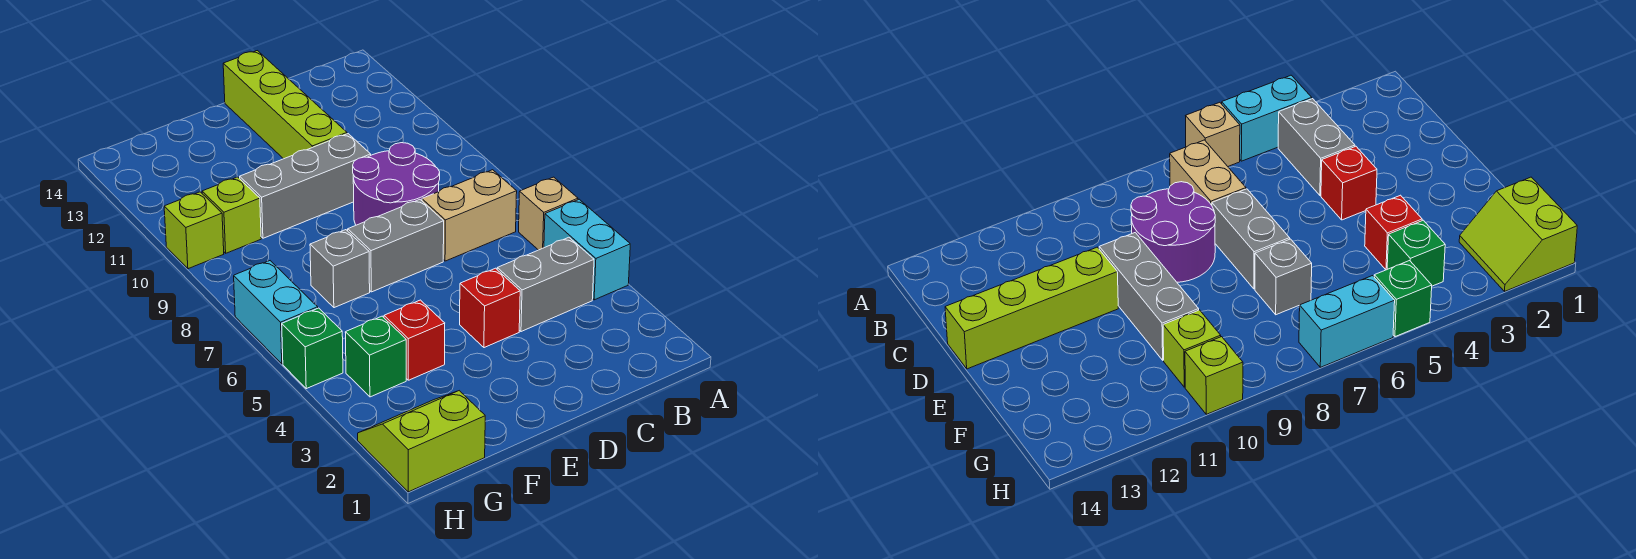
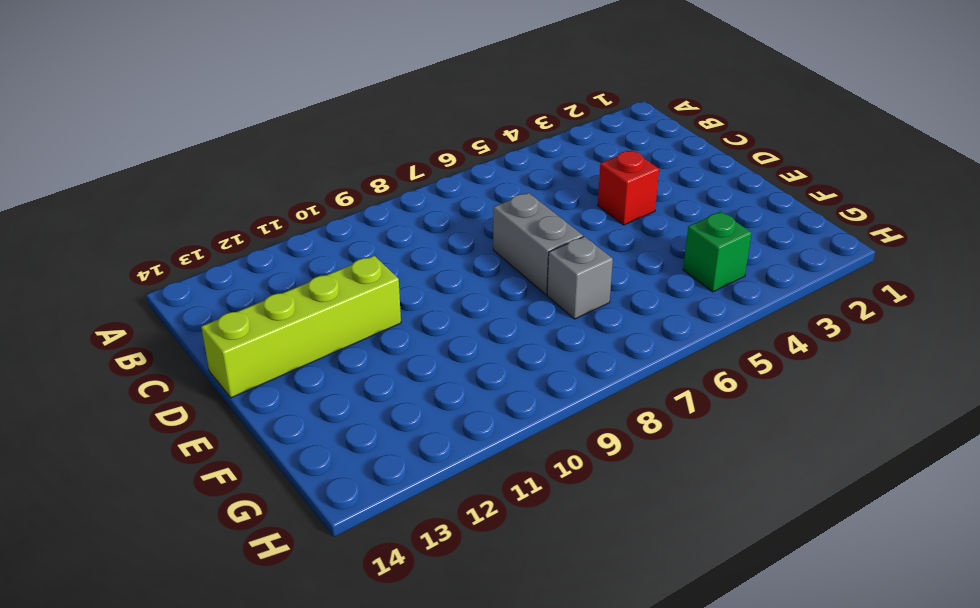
none -> cyan 1x2 brick [544,199,630,300]
none -> tan 1x1 brick [519,177,578,250]
none -> grey 1x2 brick [497,237,594,332]

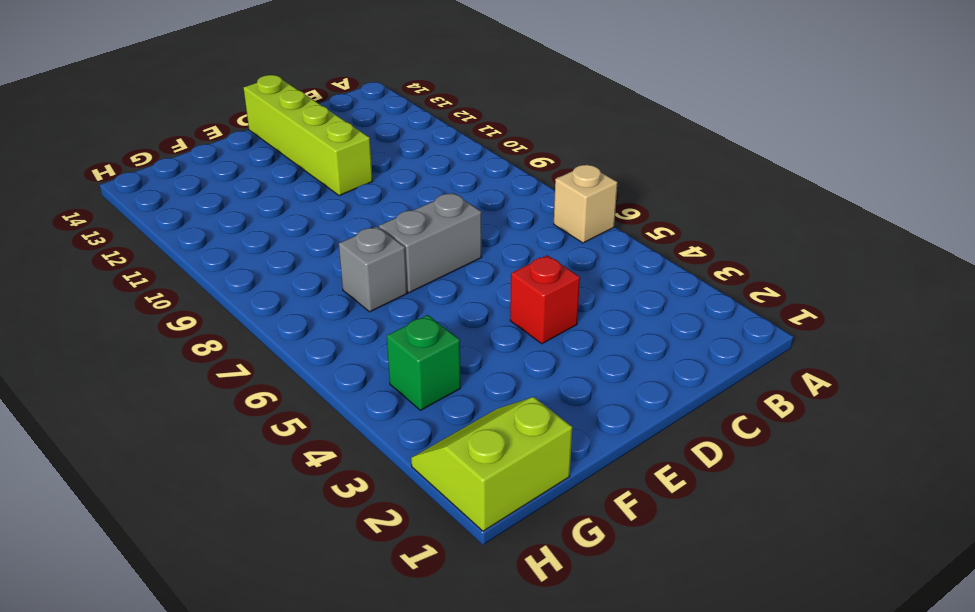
none -> cyan 1x2 brick [544,199,630,300]
none -> grey 1x2 brick [497,237,594,332]
none -> tan 1x2 brick [422,170,517,261]

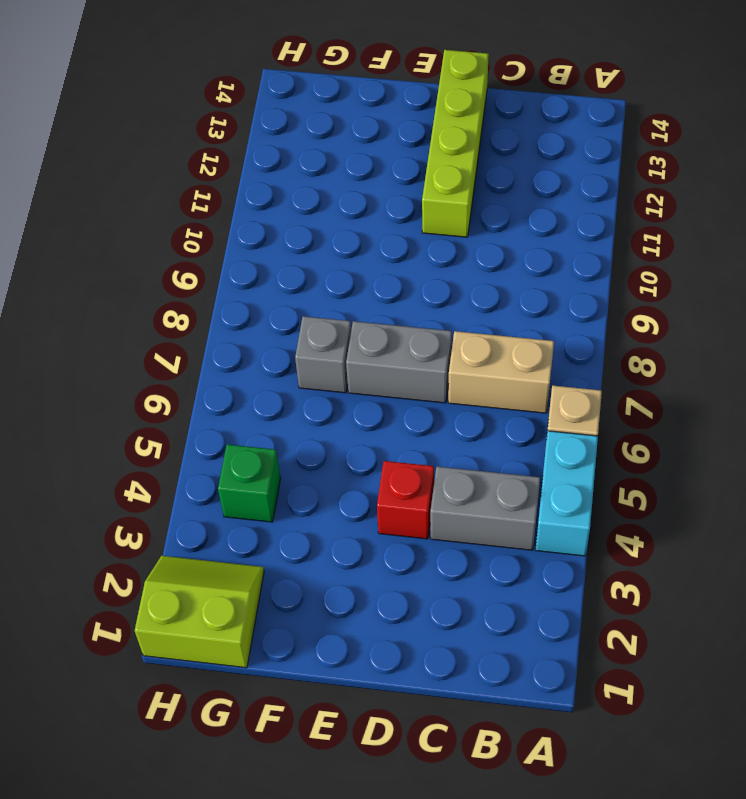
none -> purple 2x2 round brick [353,143,440,225]
none -> grey 1x3 brick [240,134,371,238]
none -> red 1x1 brick [384,300,445,380]

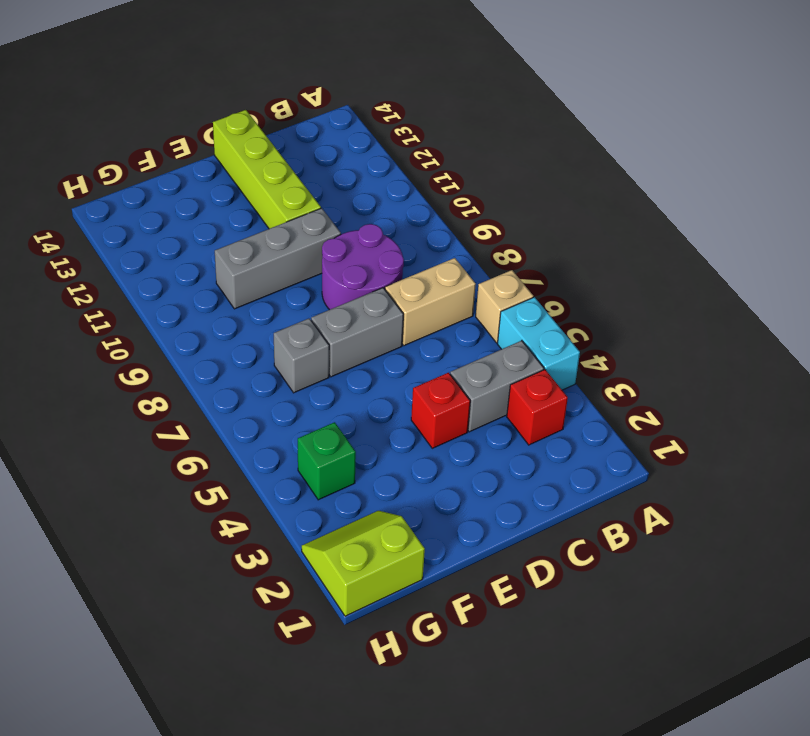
red 1x1 brick [507,370,568,445] -> red 1x1 brick moved to [384,300,445,380]
none -> lime 1x1 brick [202,177,261,253]
none -> green 1x1 brick [282,308,343,389]
none -> cyan 1x2 brick [234,261,318,364]

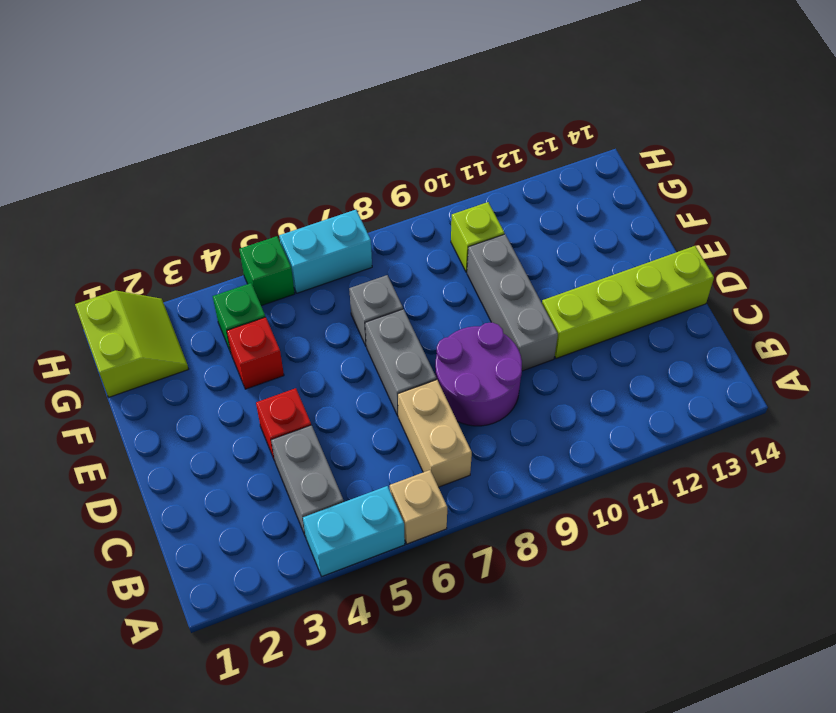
none -> lime 1x1 brick [164,192,224,269]

